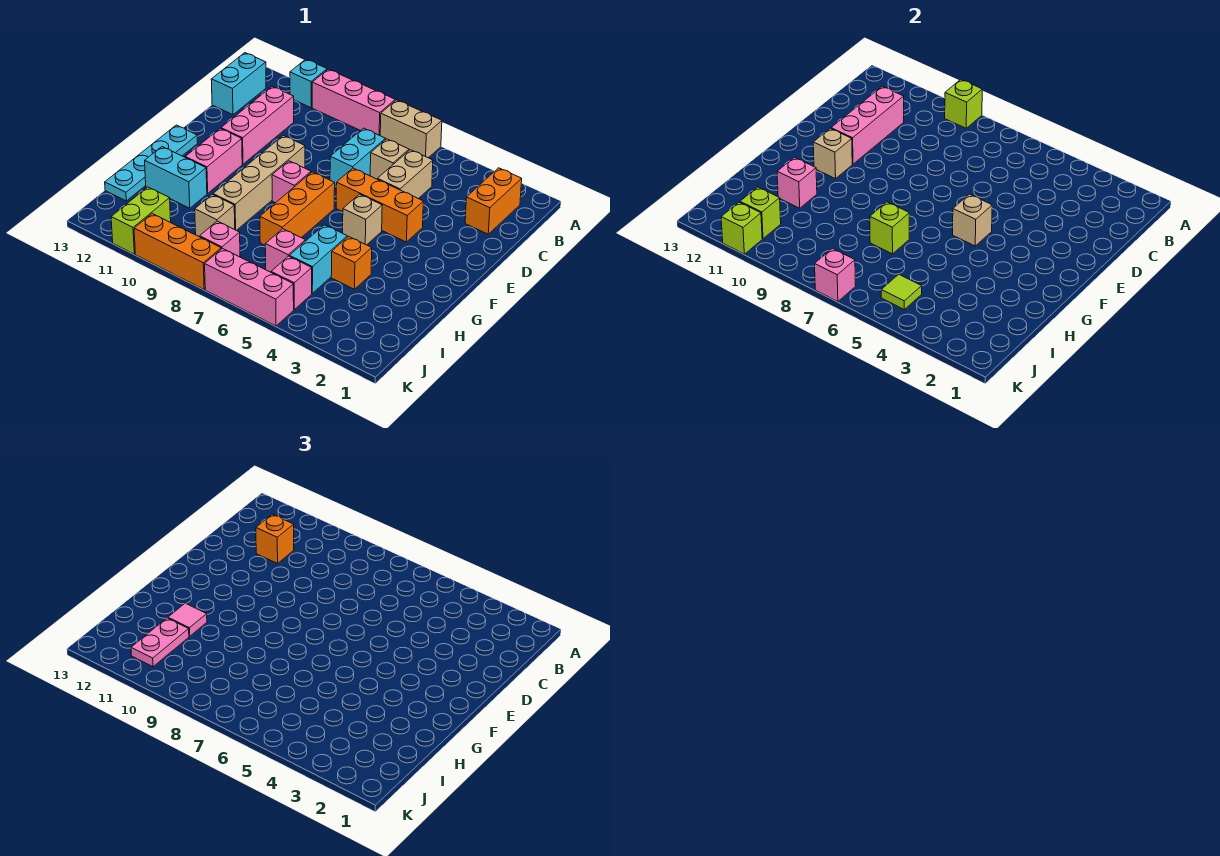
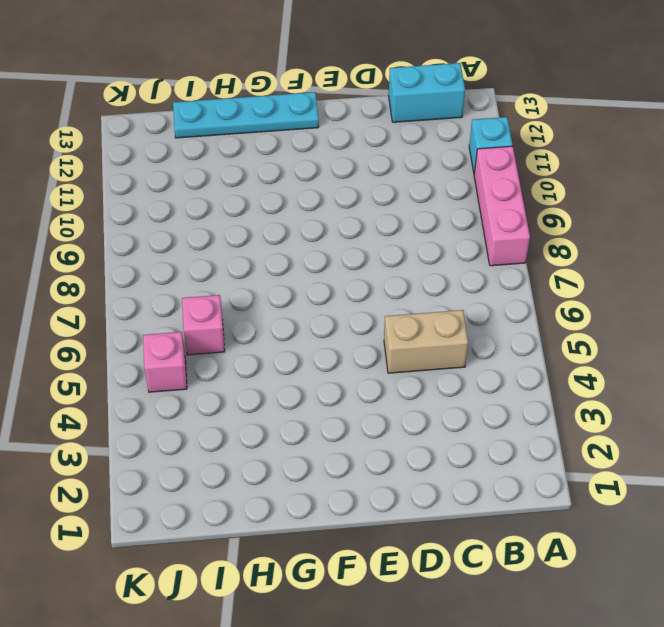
none -> tan 1x2 brick [380,100,442,158]
none -> orange 1x2 brick [465,168,522,234]
none -> tan 1x1 brick [370,139,409,179]
none -> cyan 1x2 brick [330,128,386,185]

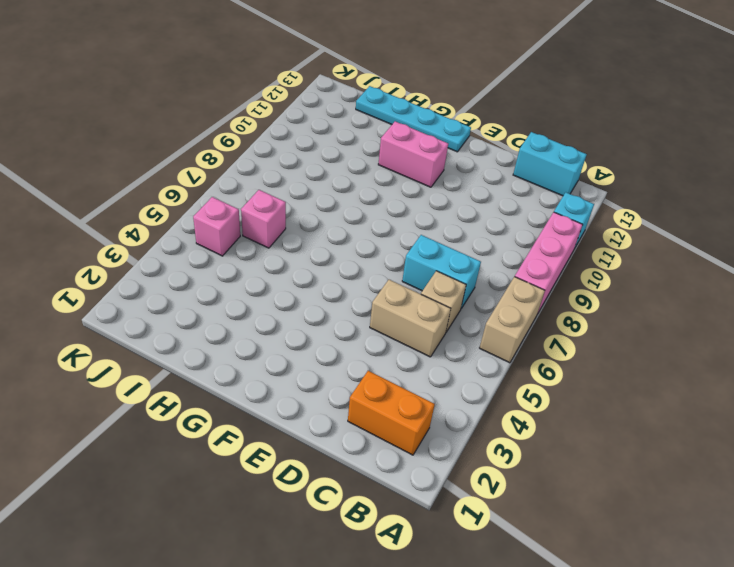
none -> pink 1x3 brick [221,86,294,164]
none -> orange 1x3 brick [336,168,423,242]
none -> tan 1x4 brick [213,136,305,230]
none -> tan 1x1 brick [343,194,382,245]

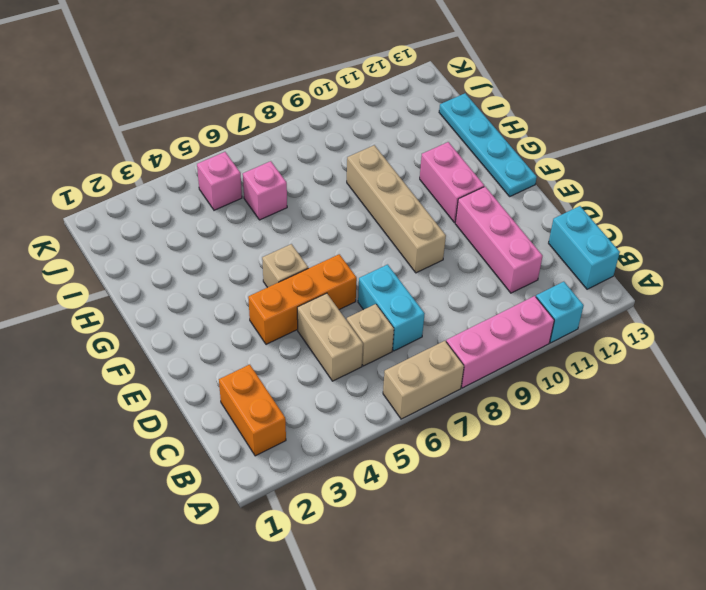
none -> orange 1x3 brick [260,172,335,245]
none -> pink 1x1 brick [272,161,311,203]
none -> orange 1x1 brick [331,236,372,289]
none -> cyan 1x2 brick [289,225,347,293]

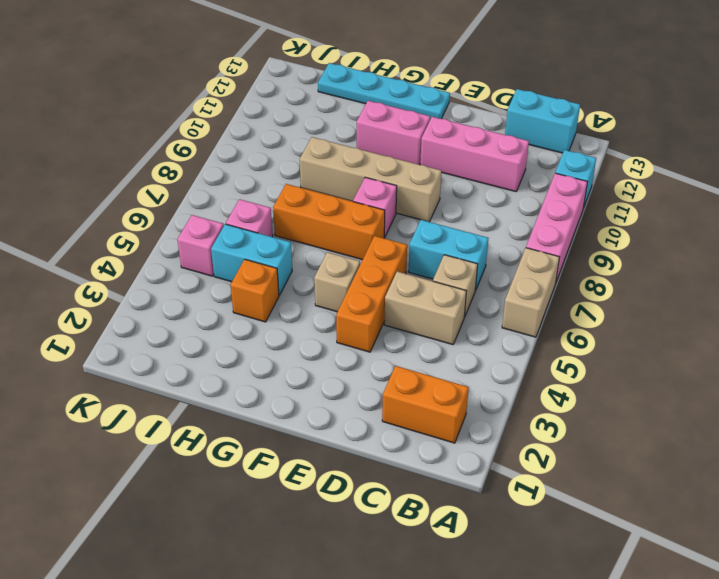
none -> cyan 1x2 brick [145,147,207,208]
none -> tan 1x1 brick [195,194,235,237]
none -> pink 1x1 brick [200,221,240,257]
none -> lime 1x2 brick [111,187,171,254]

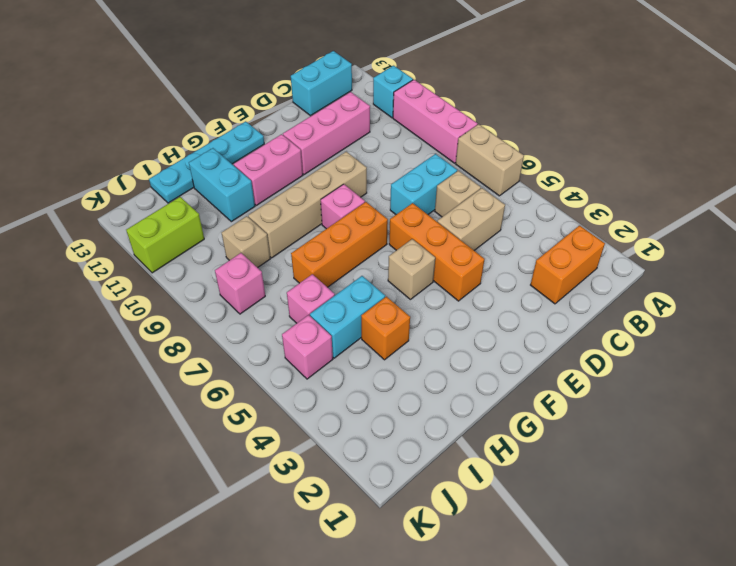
none -> pink 1x3 brick [205,248,294,326]
none -> orange 1x3 brick [134,214,221,289]
none -> lime 1x1 brick [945,79,982,128]
none -> pink 1x3 brick [831,86,904,164]

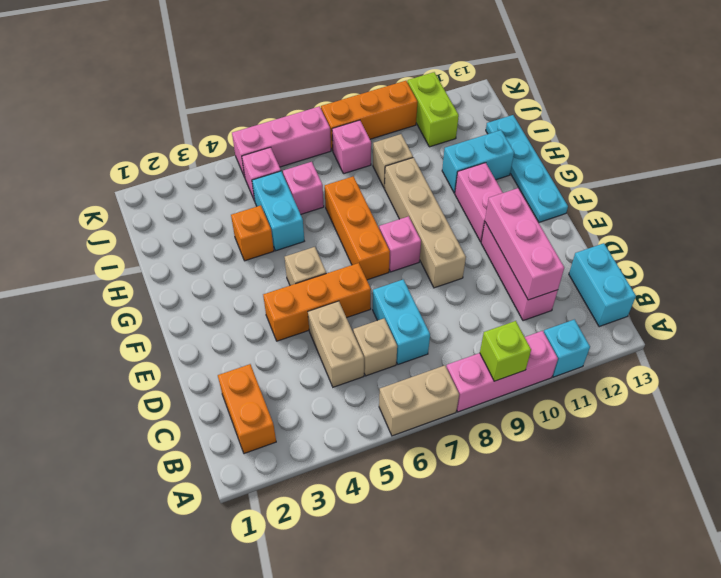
none -> tan 1x1 brick [953,194,992,246]
none -> tan 1x1 brick [813,128,852,179]
none -> lime 1x1 brick [870,202,909,254]
none -> pink 1x1 brick [777,157,817,208]

